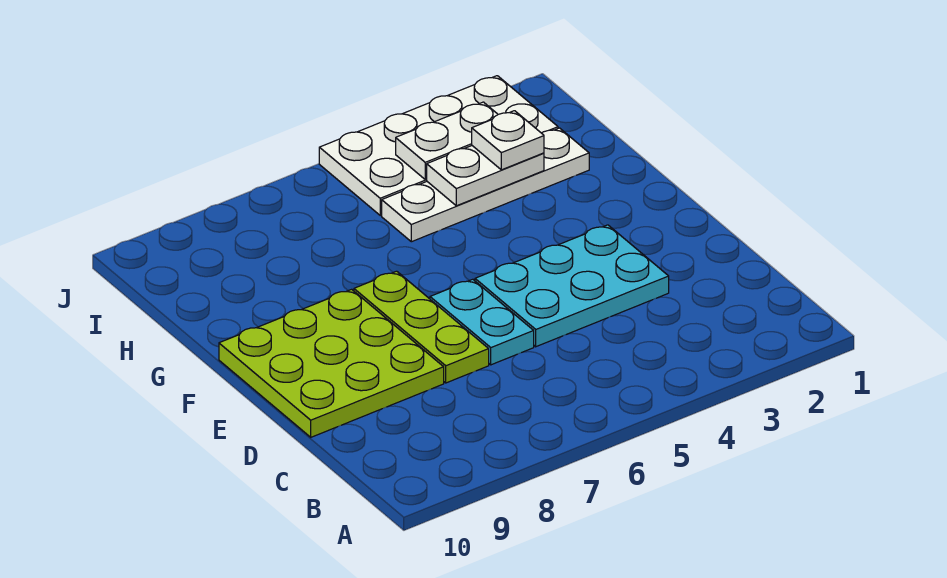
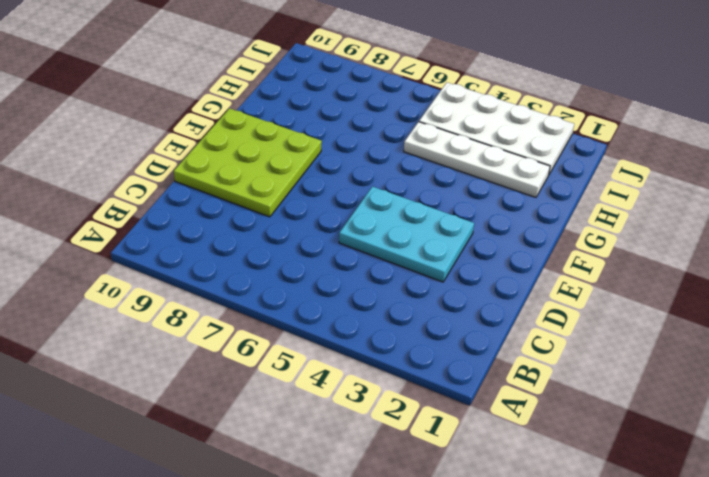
none -> cyan 1x2 plate [430,279,534,365]
none -> lime 1x3 plate [354,271,489,383]

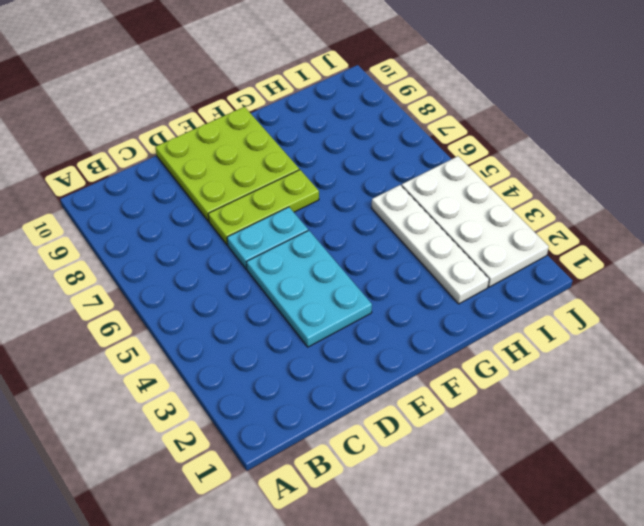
none -> white 1x2 plate [427,146,544,206]
none -> white 1x2 plate [396,102,498,179]

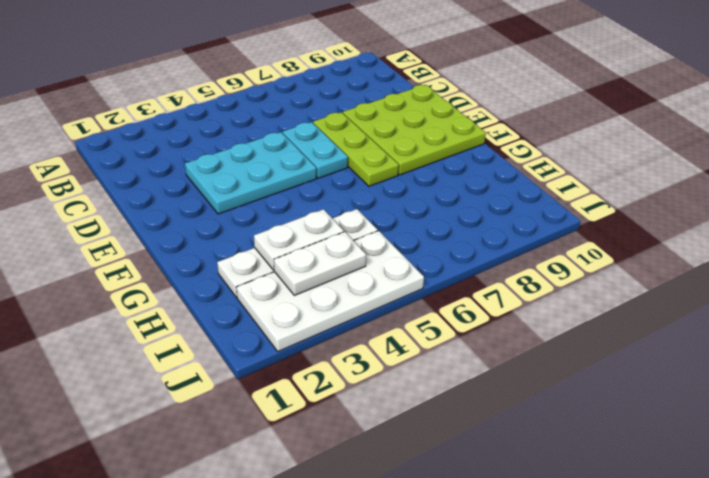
none -> white 1x1 plate [472,111,544,170]

